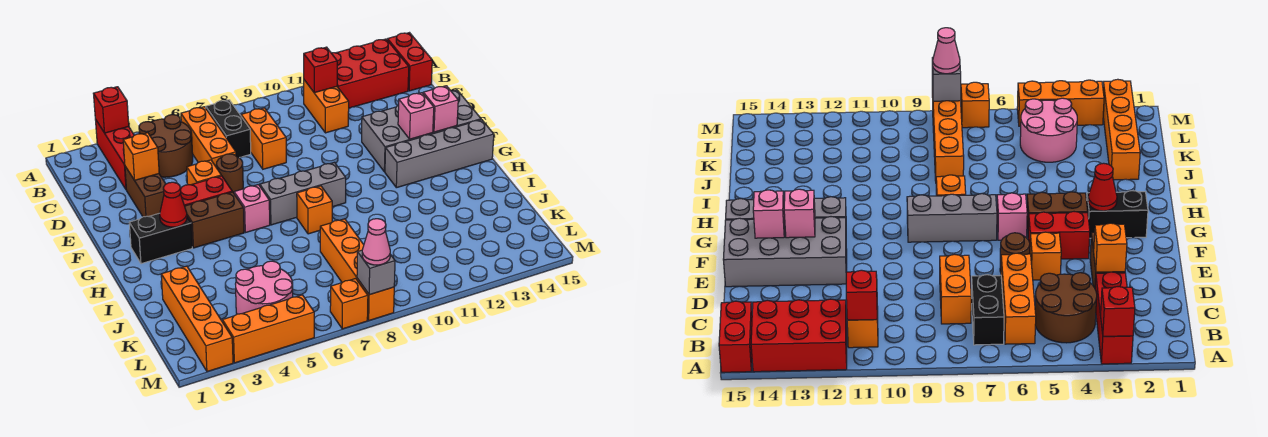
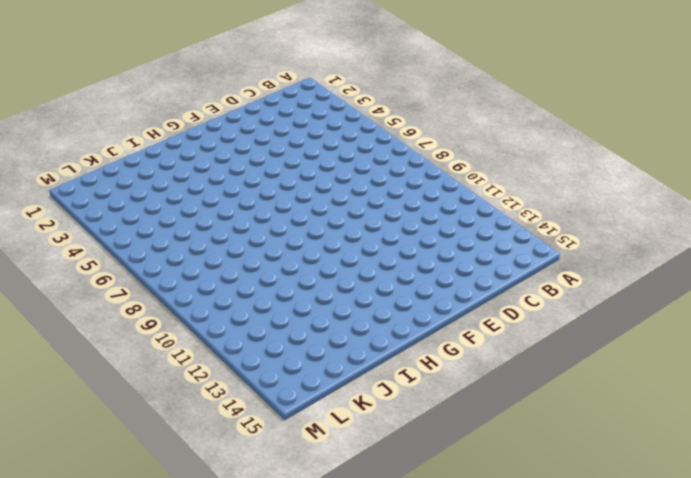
none -> red 1x3 brick [95,119,134,189]
none -> red 2x3 brick [332,39,409,108]
none -> red 1x2 brick [387,33,432,91]
none -> brown 2x2 round brick [139,115,193,177]

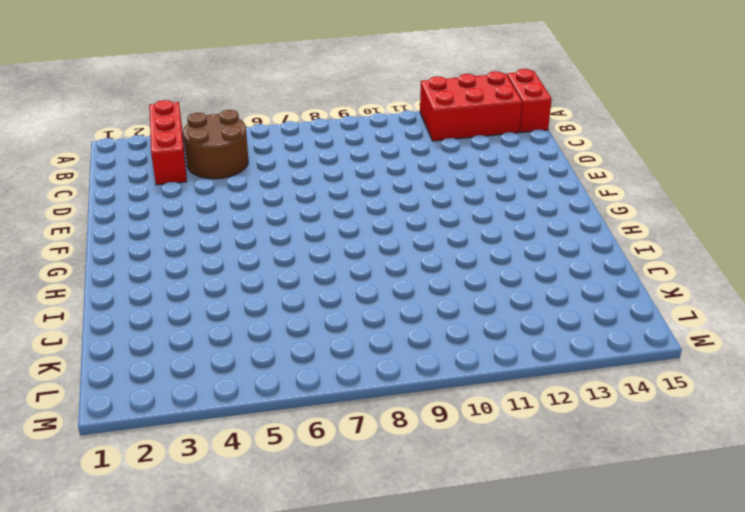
none -> orange 1x3 brick [181,107,236,168]
none -> black 1x2 brick [206,100,251,158]
none -> orange 1x2 brick [304,80,349,133]
none -> orange 1x2 brick [241,108,286,169]

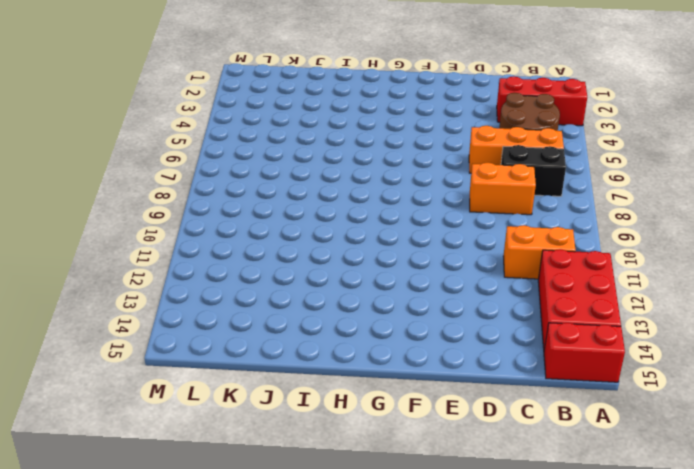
none -> brown 1x2 brick [125,166,166,217]
none -> orange 1x1 brick [187,160,221,185]
none -> brown 1x1 round brick [216,154,243,193]
none -> grey 2x4 brick [362,90,481,172]

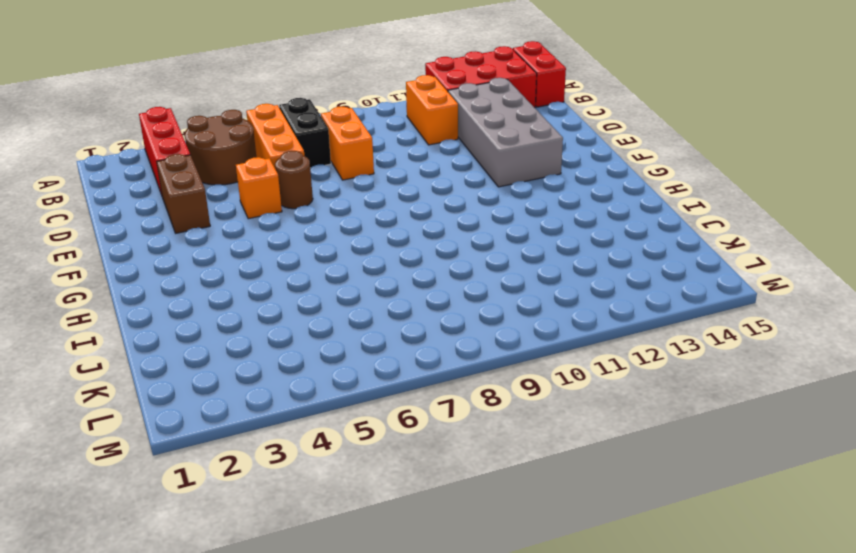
grey 2x4 brick [448,78,563,187] -> grey 2x4 brick turned to [362,90,481,172]
none -> red 1x2 brick [180,176,232,206]
none -> black 1x2 brick [129,213,192,264]
none -> brown 1x2 brick [185,192,244,248]
none -> pink 1x1 brick [234,185,270,233]

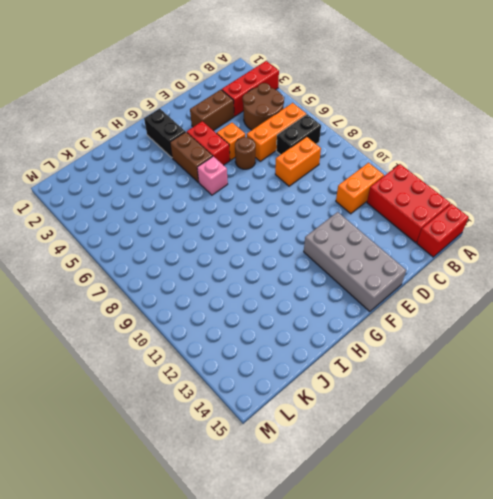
none -> grey 1x3 brick [260,162,346,225]
none -> grey 1x4 brick [385,120,494,188]
none -> orange 1x1 brick [297,186,332,234]
none -> orange 1x4 brick [161,266,233,372]

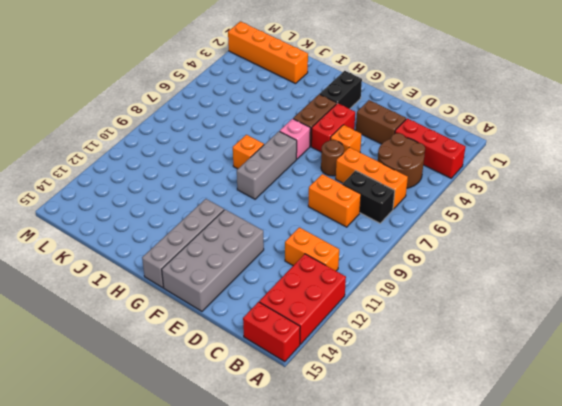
none -> orange 1x4 brick [320,219,394,320]
none -> pink 2x2 round brick [236,261,293,314]
none -> orange 1x3 brick [222,295,314,363]
none -> orange 1x1 brick [330,278,368,329]

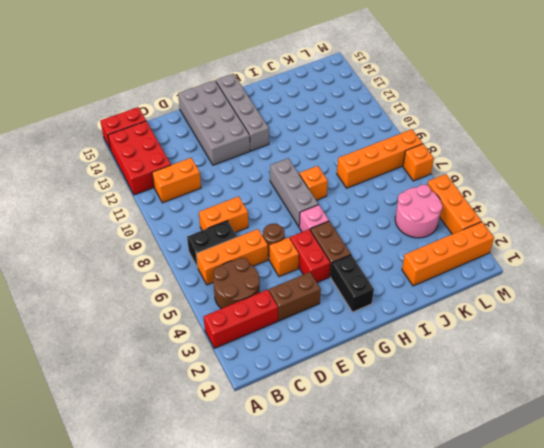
none -> red 1x1 brick [93,87,129,133]
none -> red 1x1 brick [304,47,337,93]
none -> orange 1x1 brick [123,133,159,180]
none -> pink 1x1 brick [398,93,434,139]

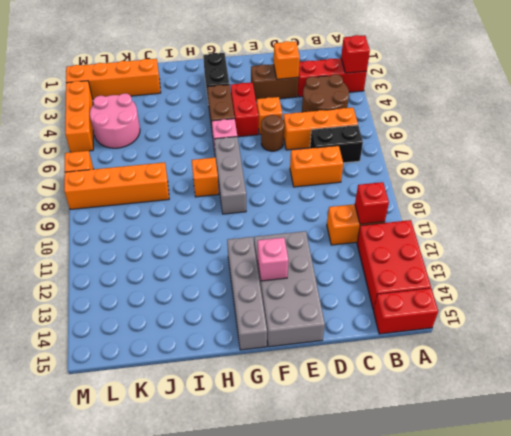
none -> pink 1x1 brick [423,86,458,132]
none -> red 1x1 cone [160,182,187,227]
none -> grey 1x1 brick [357,250,395,295]
none -> pink 1x1 cone [362,219,390,265]

